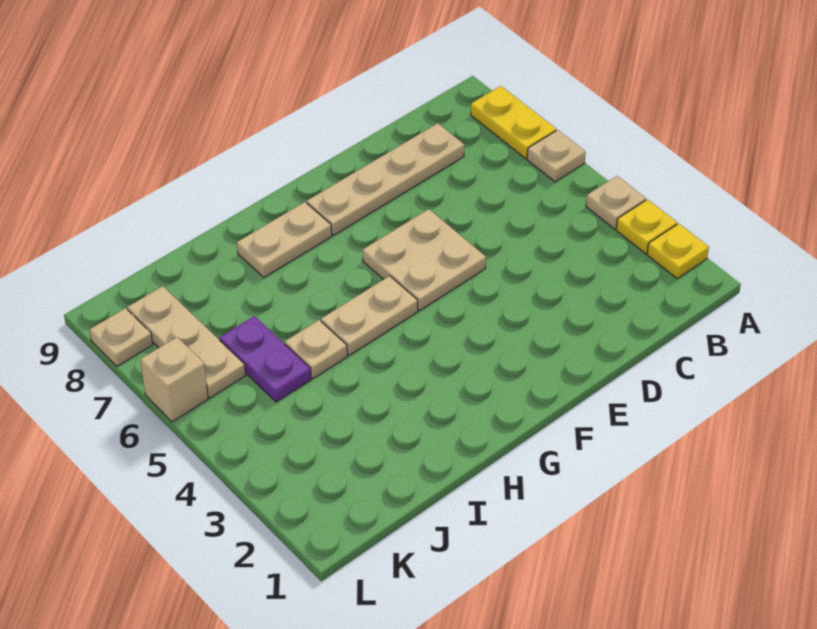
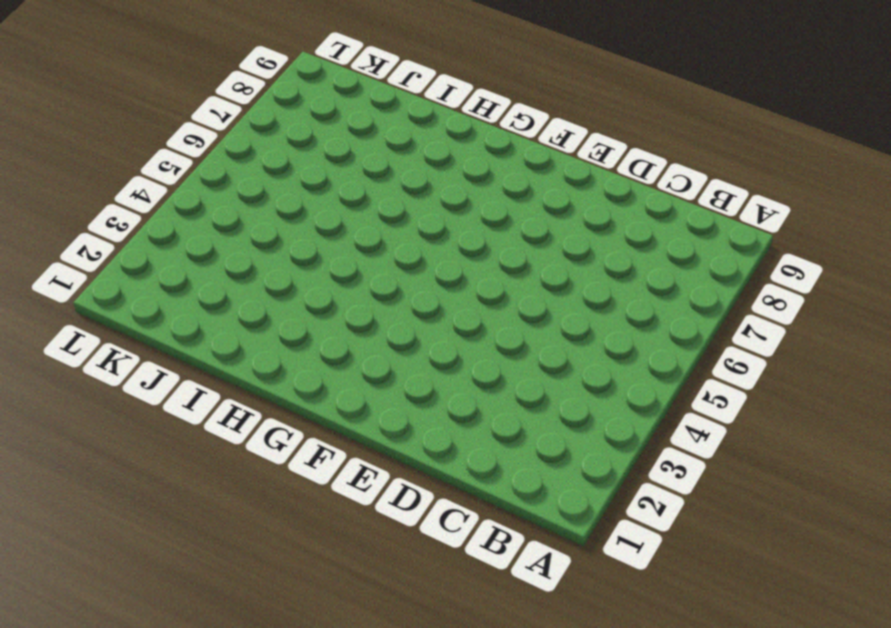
none -> yellow 1x1 plate [647,224,709,279]
none -> yellow 1x1 plate [616,200,677,254]
none -> tan 1x1 plate [586,176,646,229]

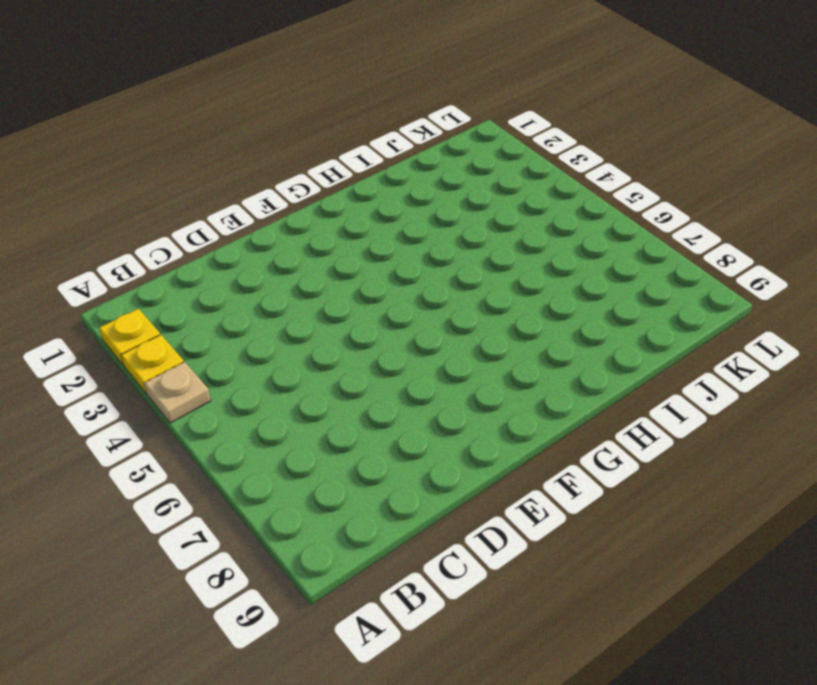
none -> tan 1x1 plate [527,130,586,182]
none -> yellow 1x2 plate [471,86,556,159]
none -> tan 1x4 plate [307,123,464,235]

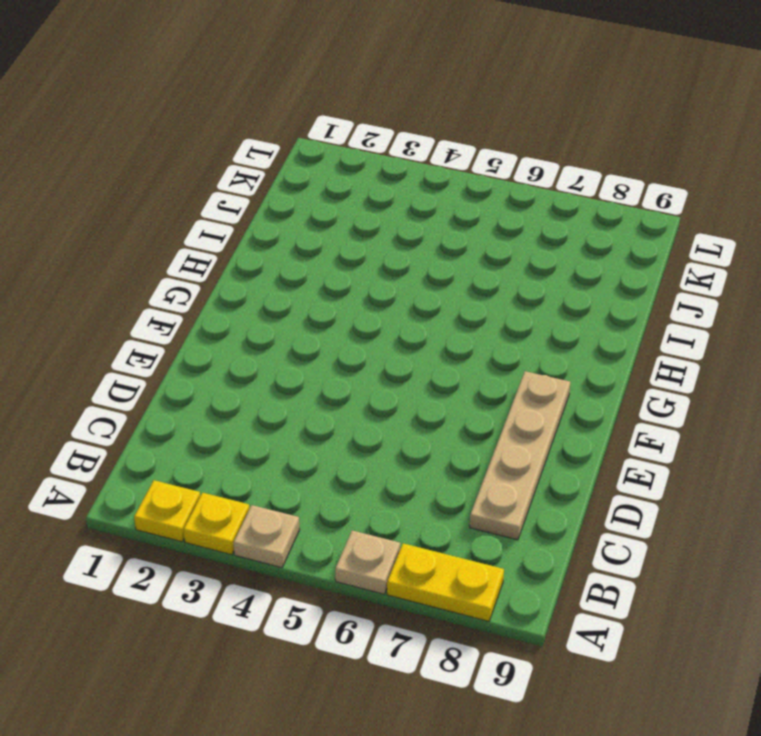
none -> tan 2x2 plate [363,209,486,311]
none -> tan 1x2 plate [321,276,418,355]
none -> tan 1x2 plate [237,202,332,277]

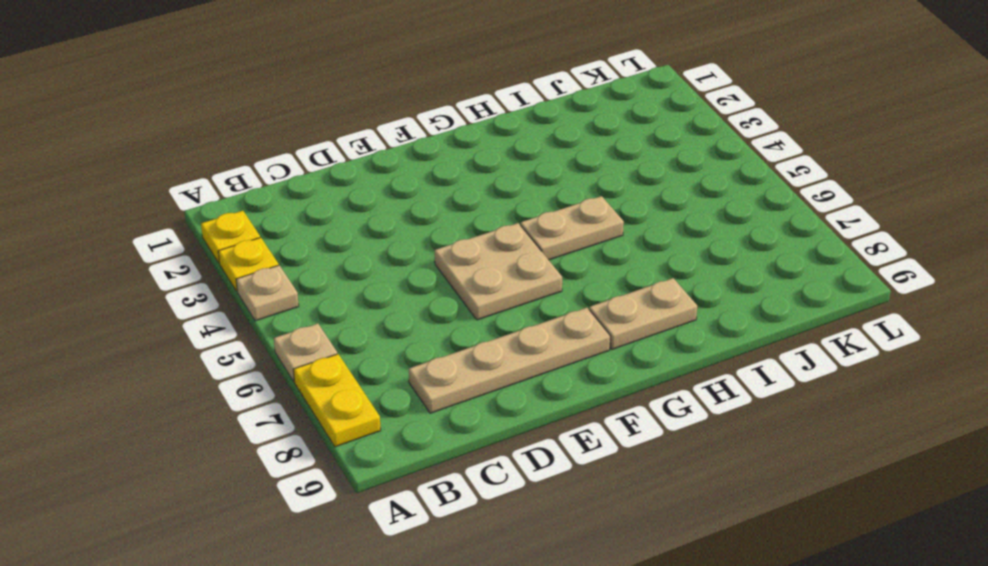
none -> tan 1x1 plate [285,320,347,378]
none -> purple 1x2 plate [219,316,311,402]
none -> tan 1x3 plate [127,286,246,398]

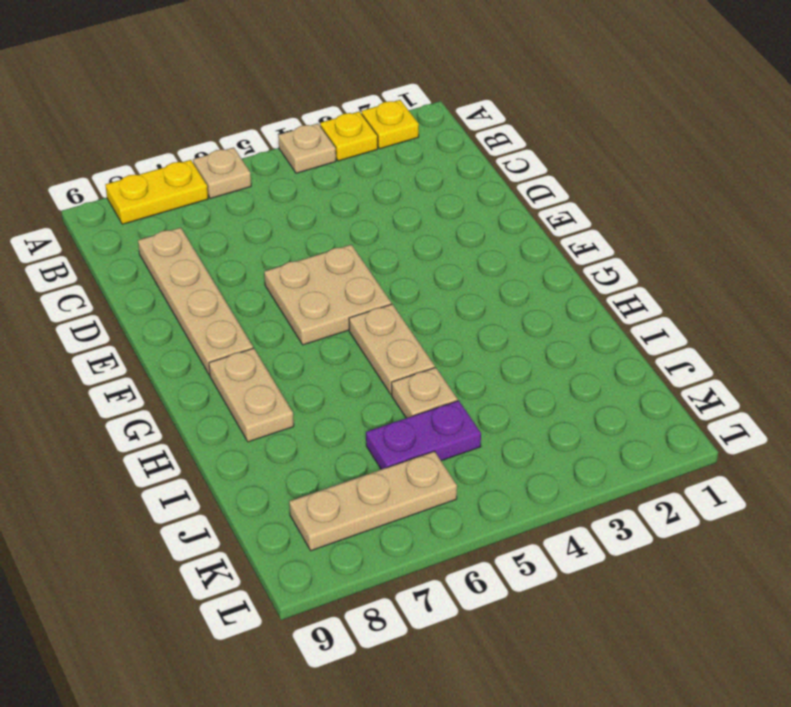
none -> tan 1x1 brick [140,337,208,422]
none -> tan 1x1 plate [90,308,153,366]

